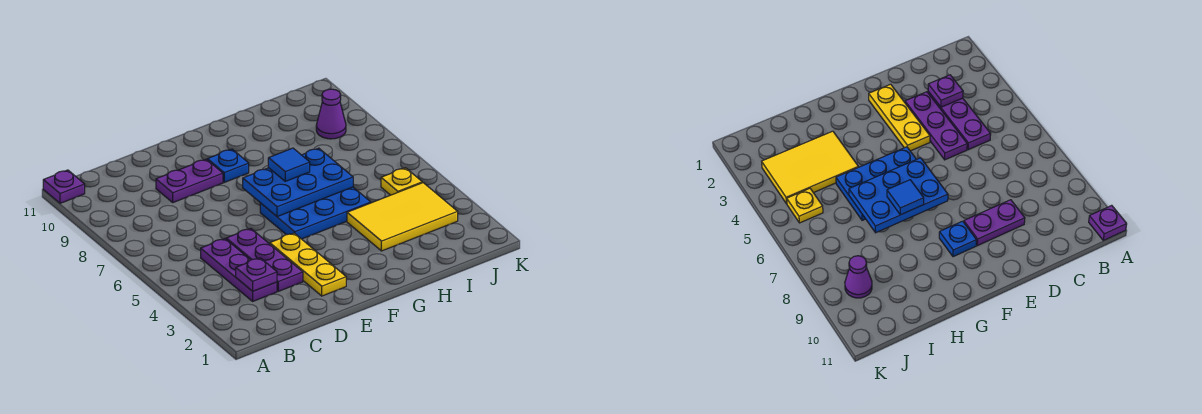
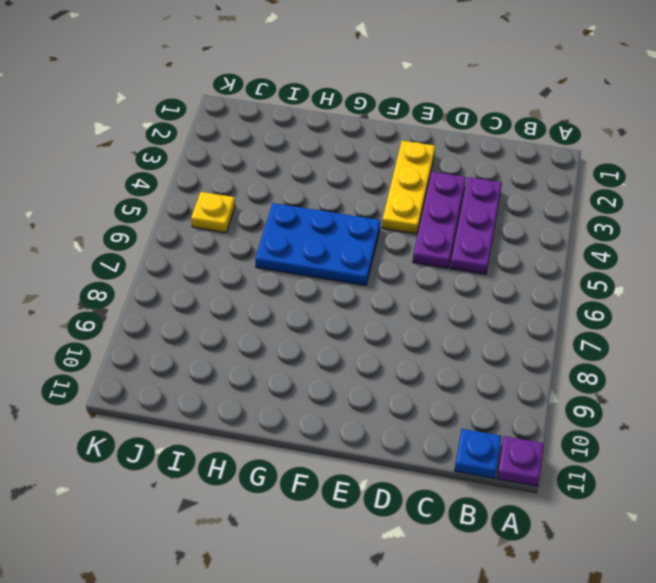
blue 1x1 plate [454,429,501,479] -> blue 1x1 plate moved to [207,149,249,182]
none -> purple 1x2 plate [156,159,223,203]
none -> yellow 2x3 tile [347,183,458,251]
none -> purple 1x1 cone [316,89,346,139]

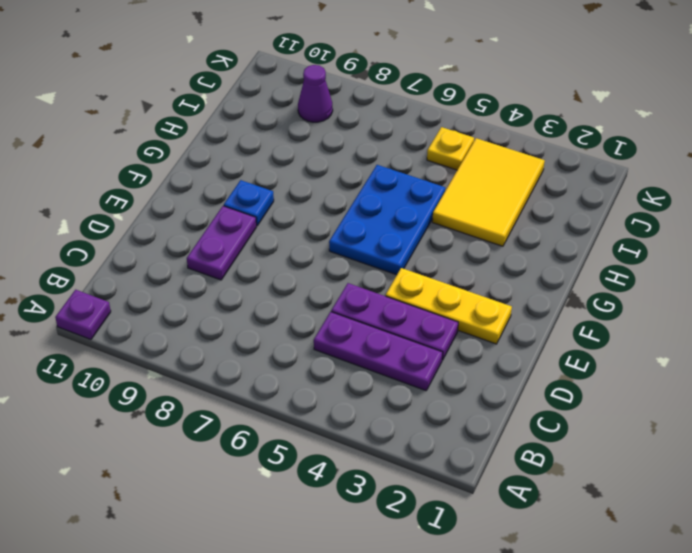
none -> purple 1x1 plate [236,258,277,291]
none -> blue 2x3 plate [243,148,353,217]
none -> blue 1x1 tile [268,148,310,181]

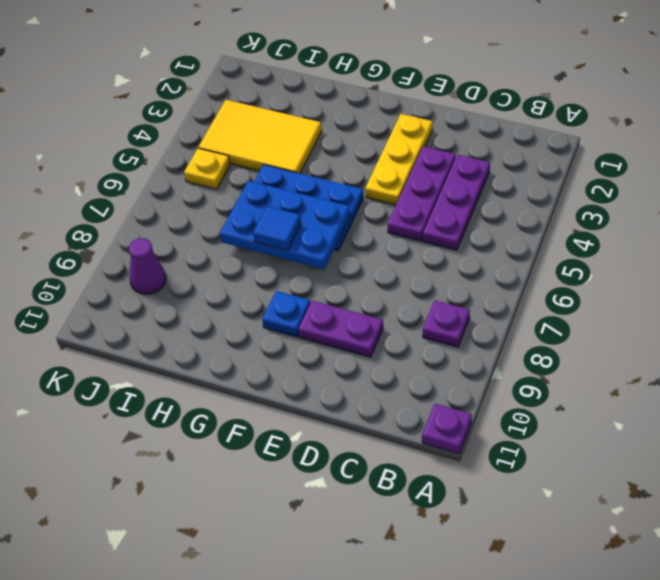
purple 1x1 plate [423,300,470,347] -> purple 1x1 plate moved to [236,258,277,291]

